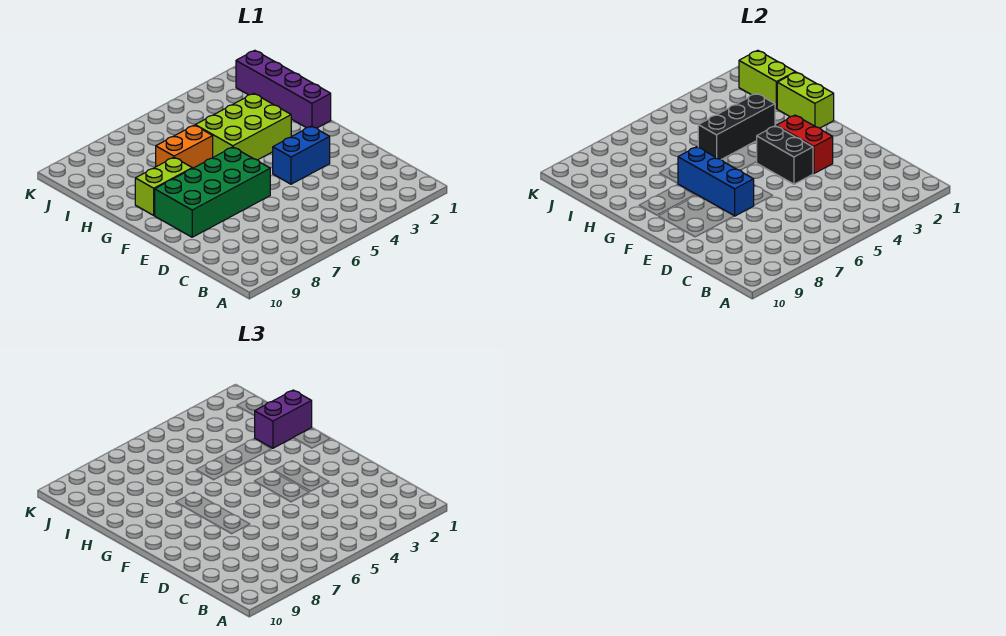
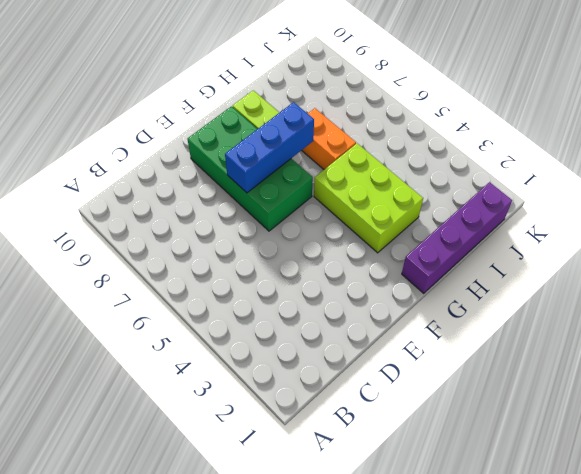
none -> blue 1x2 brick [273,126,330,184]
none -> red 1x2 brick [776,115,833,174]
none -> black 1x2 brick [757,126,813,184]

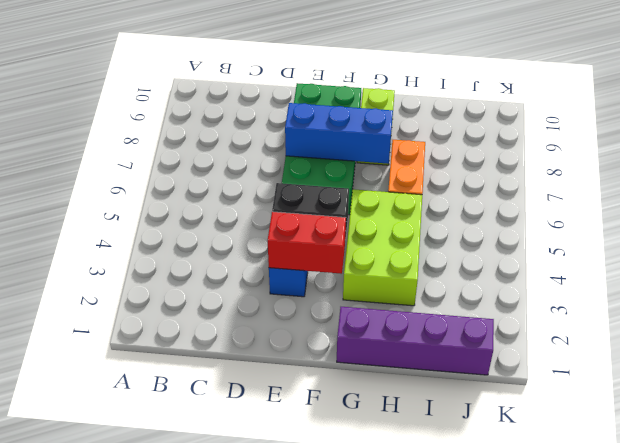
none -> lime 1x2 brick [777,72,834,128]
none -> black 1x3 brick [698,93,775,160]
none -> lime 1x2 brick [739,50,795,109]

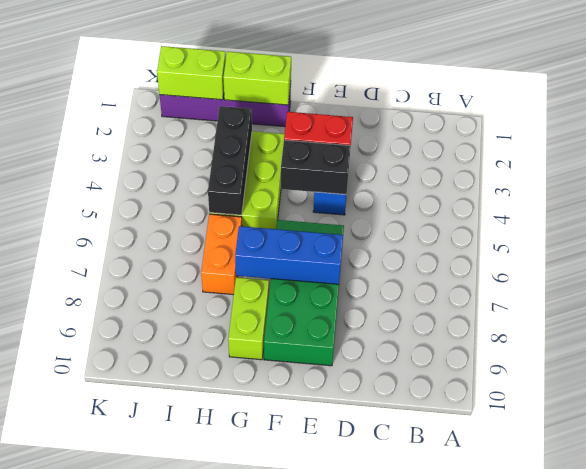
none -> purple 1x2 brick [255,390,312,448]

